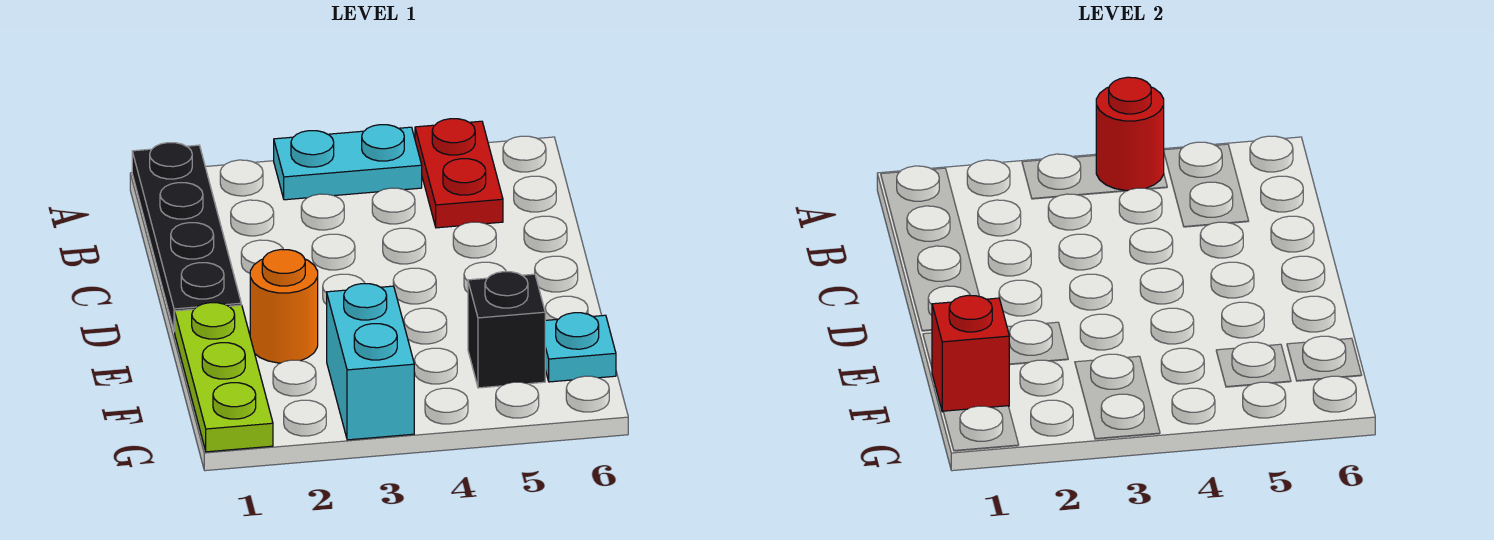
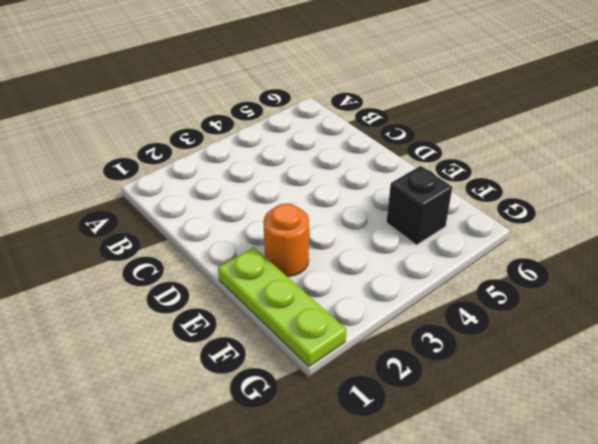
none -> black 1x4 plate [132,143,241,332]
none -> cyan 1x2 plate [274,125,422,200]

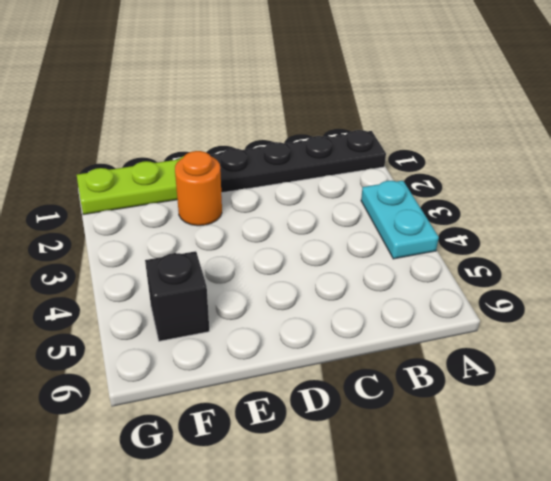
none -> red 1x2 plate [415,119,503,228]
none -> cyan 1x2 brick [327,284,414,440]

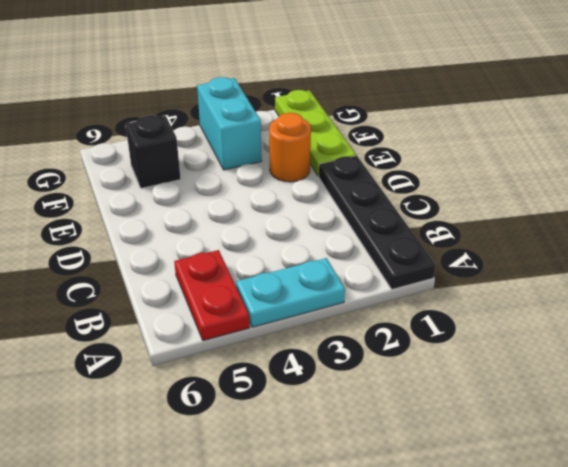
none -> cyan 1x1 plate [545,313,616,382]
none -> red 1x1 round brick [1096,77,1164,191]

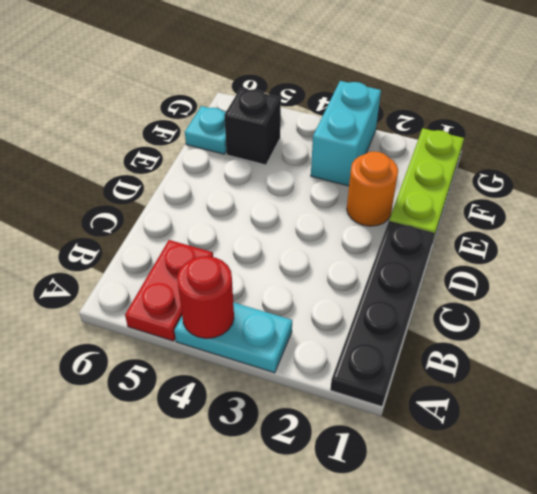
none -> red 1x1 brick [932,295,1009,412]

